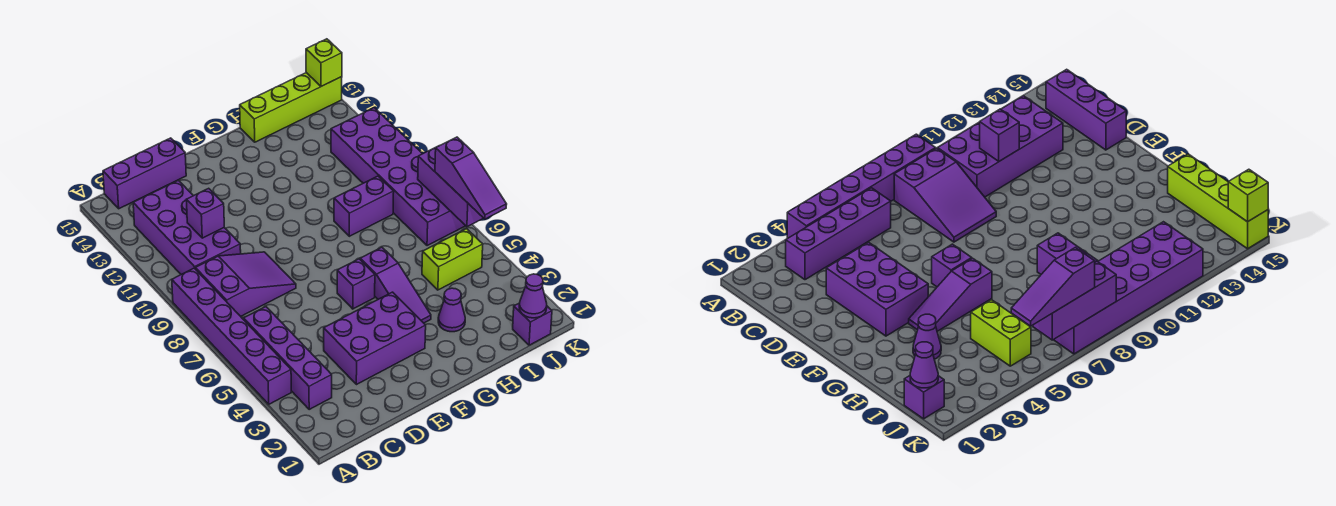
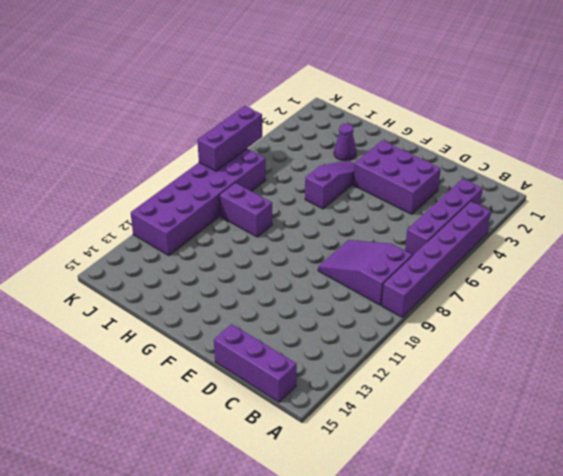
none -> purple 2x4 brick [133,180,241,274]
none -> purple 1x1 brick [337,259,375,309]
none -> lime 1x4 brick [240,73,342,142]

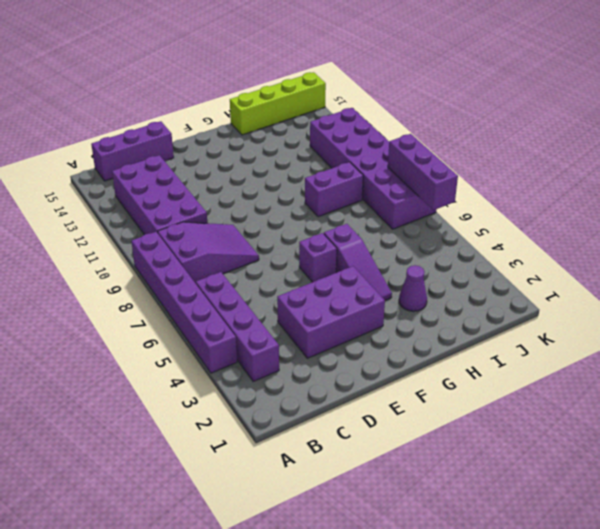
none -> lime 1x2 brick [422,229,483,290]
none -> purple 1x1 brick [513,303,552,345]
none -> purple 1x1 brick [186,188,224,238]

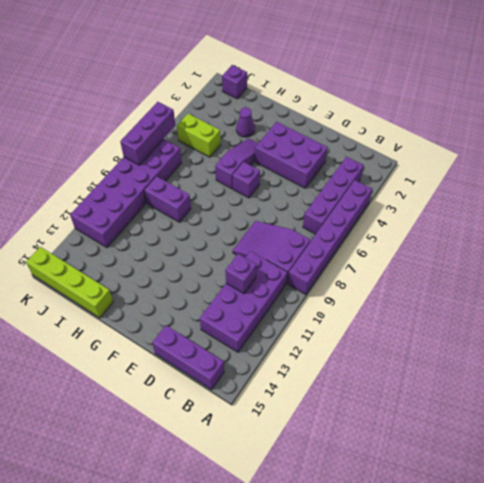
none -> purple 1x1 cone [519,274,547,318]
none -> lime 1x1 brick [306,39,342,86]
none -> purple 1x3 slope [435,137,507,219]

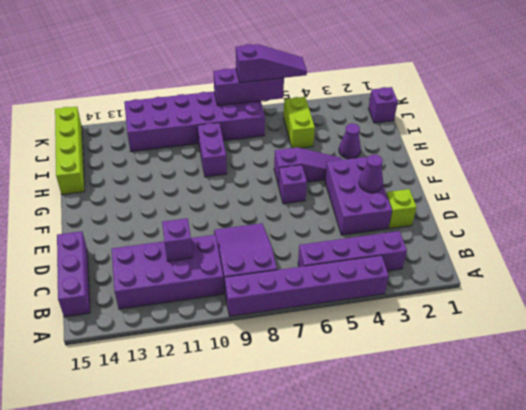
lime 1x1 brick [386,189,417,229] -> lime 1x1 brick moved to [306,39,342,86]
purple 1x1 cone [359,155,383,193] -> purple 1x1 cone moved to [519,274,547,318]

